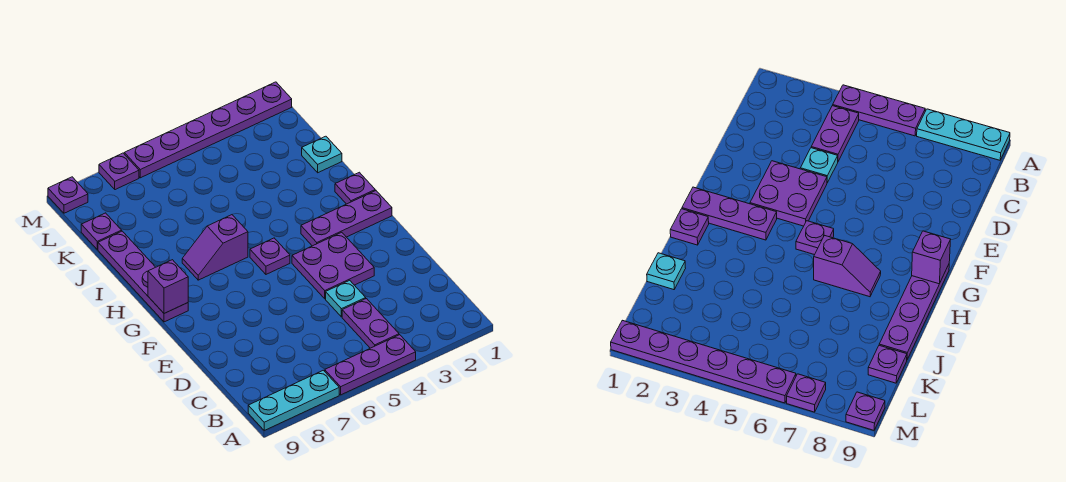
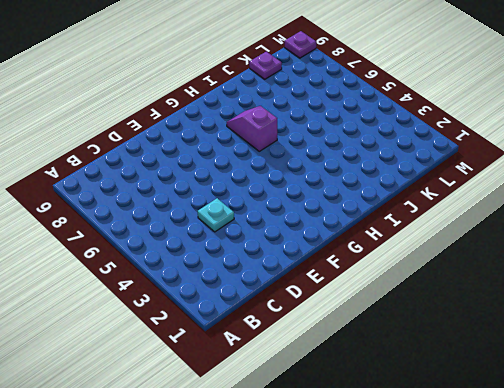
none -> purple 1x3 plate [325,335,416,395]
none -> cyan 1x3 plate [248,370,339,430]
none -> purple 1x2 plate [342,299,399,348]

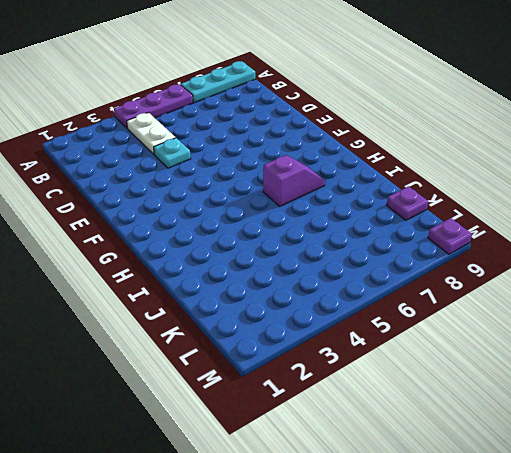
white 1x2 plate [127,113,176,154] -> purple 1x2 plate [342,299,399,348]
none -> purple 2x2 plate [292,232,374,299]
none -> purple 1x3 plate [301,191,392,246]
none -> purple 1x1 plate [250,238,290,274]

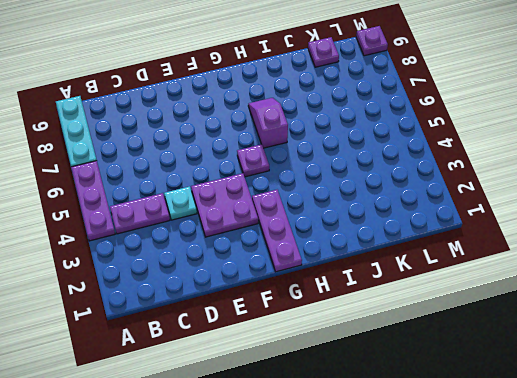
none -> purple 1x4 plate [98,231,188,322]
none -> purple 1x1 plate [335,172,375,204]
none -> cyan 1x1 plate [302,136,342,173]

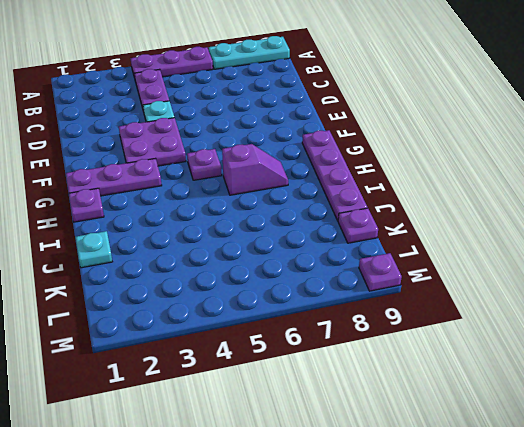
none -> purple 1x6 plate [124,82,292,178]
none -> purple 1x1 plate [99,153,139,190]
none -> purple 1x1 brick [148,260,188,313]

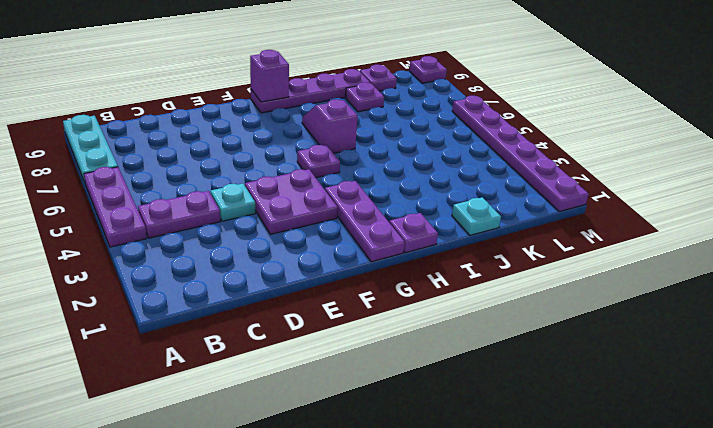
purple 1x1 plate [345,82,384,112] -> purple 1x1 plate moved to [99,153,139,190]

